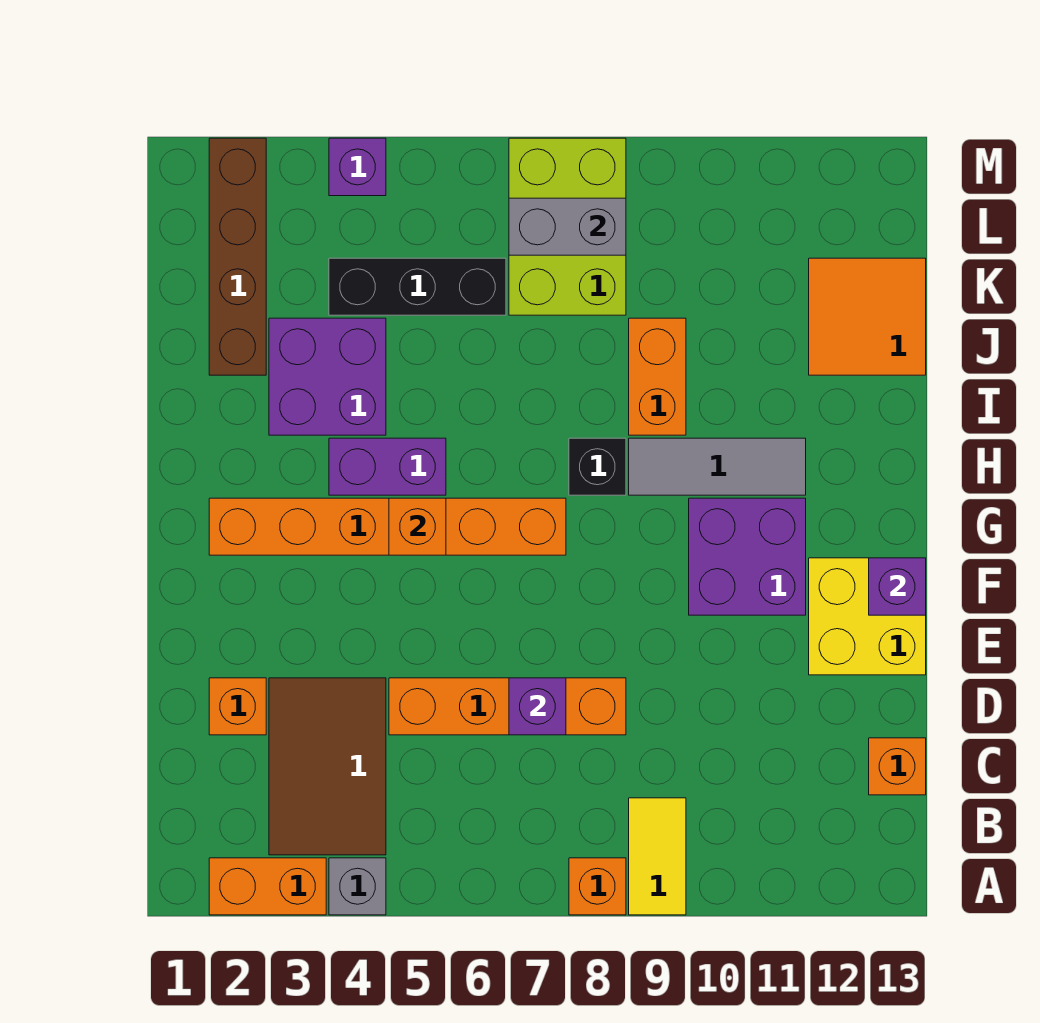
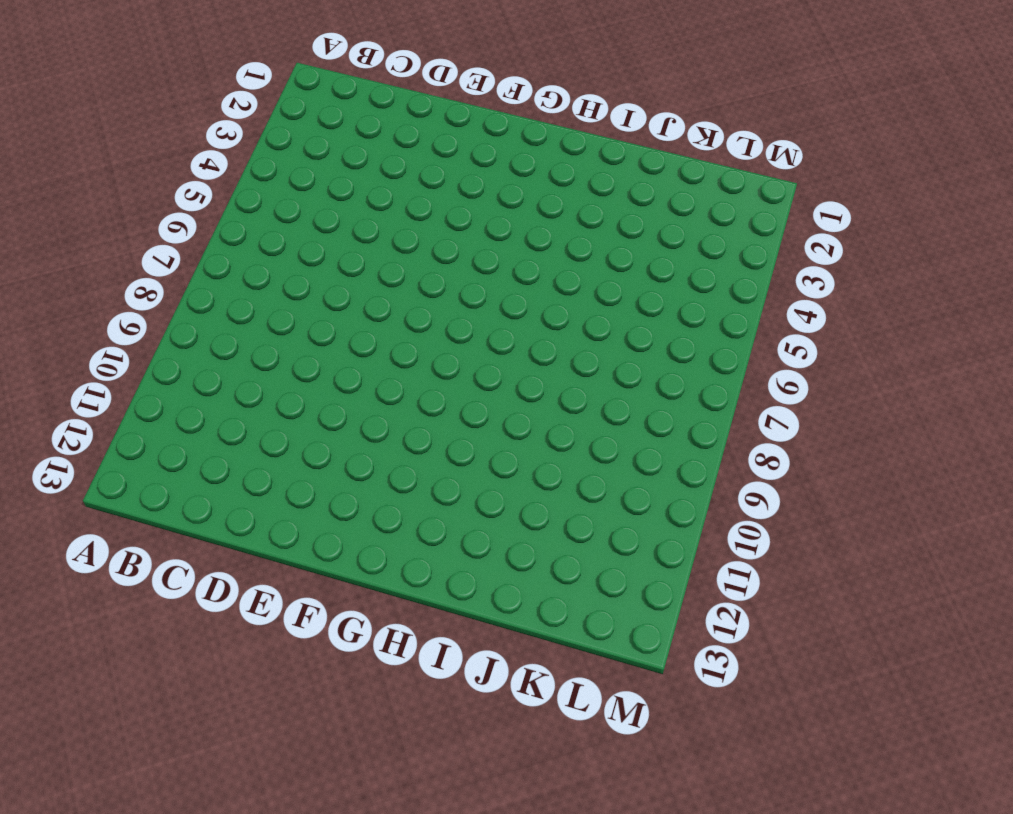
none -> orange 1x2 brick [209,858,326,915]
none -> grey 1x1 brick [329,858,386,915]
none -> orange 1x1 brick [569,858,626,915]

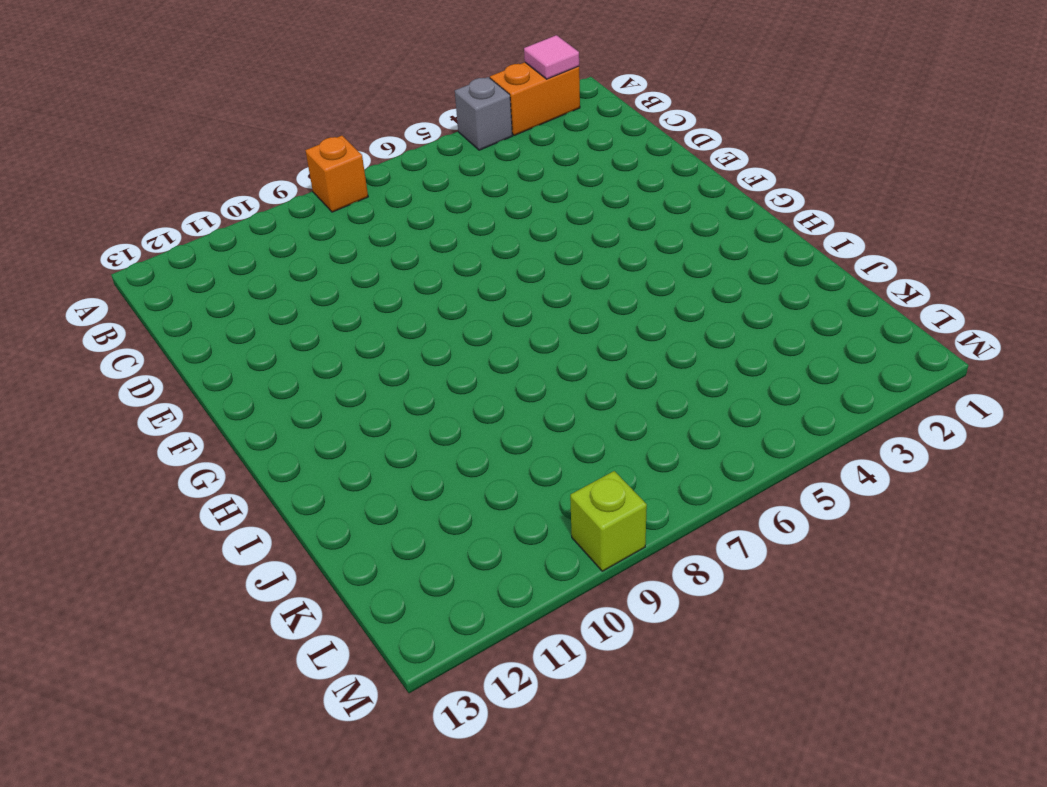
pink 1x1 tile [524,35,579,79] -> none
lime 1x1 brick [570,471,647,571] -> none
none -> yellow 1x2 tile [629,798,686,915]
none -> brown 2x3 tile [269,678,386,855]
none -> orange 1x1 brick [869,738,926,795]

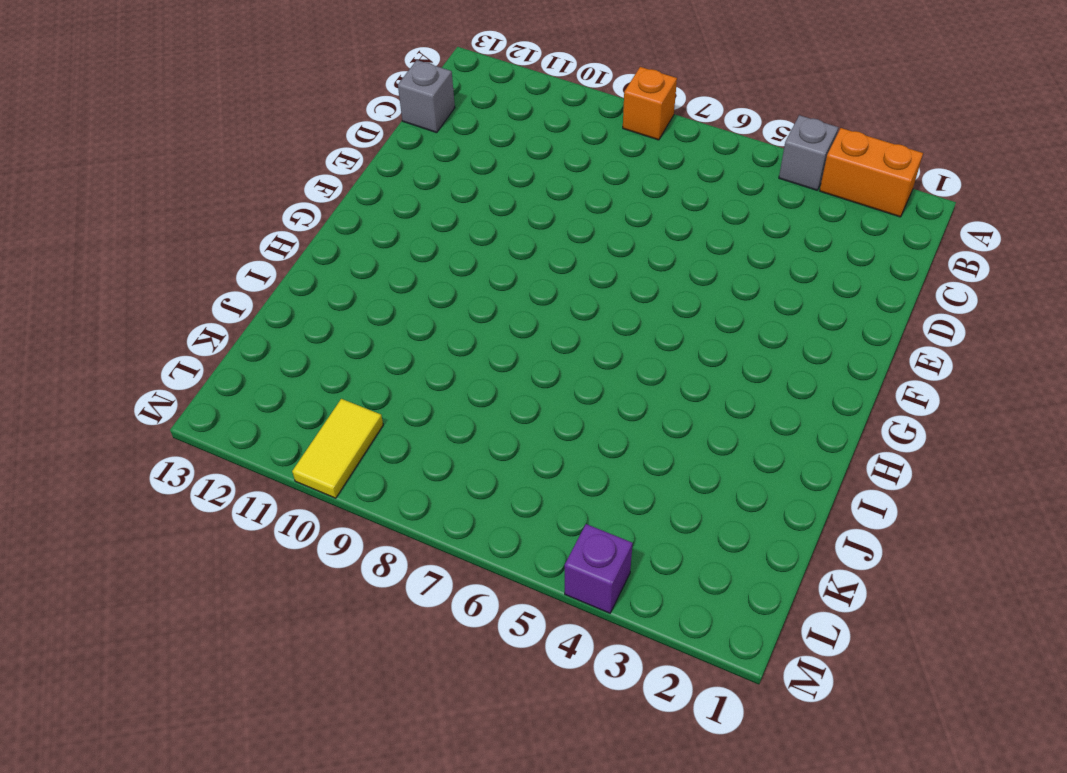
grey 1x1 brick [398,60,455,133] -> orange 1x1 brick [869,738,926,795]
yellow 1x2 tile [292,399,383,498] -> yellow 1x2 tile moved to [629,798,686,915]
none -> brown 2x3 tile [269,678,386,855]
none -> orange 1x1 brick [209,678,266,735]
none -> orange 1x4 brick [389,678,626,735]

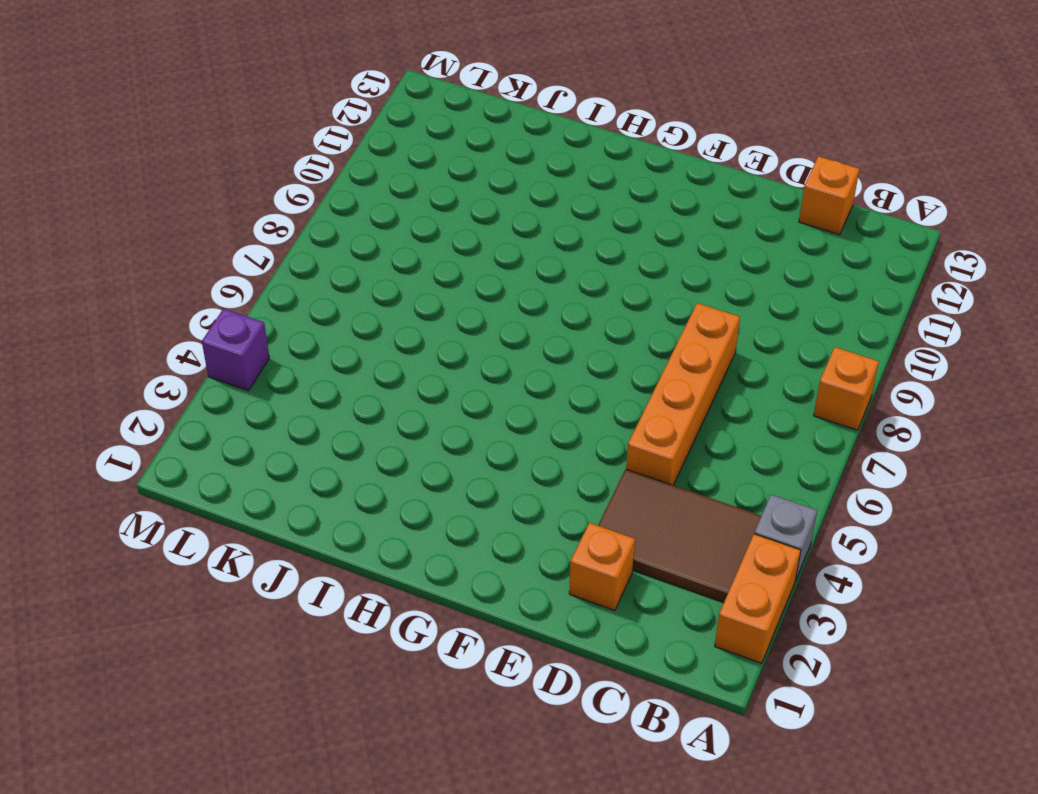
none -> yellow 1x2 tile [629,798,686,915]
none -> yellow 2x2 brick [809,558,926,675]
none -> purple 2x2 brick [689,498,806,615]

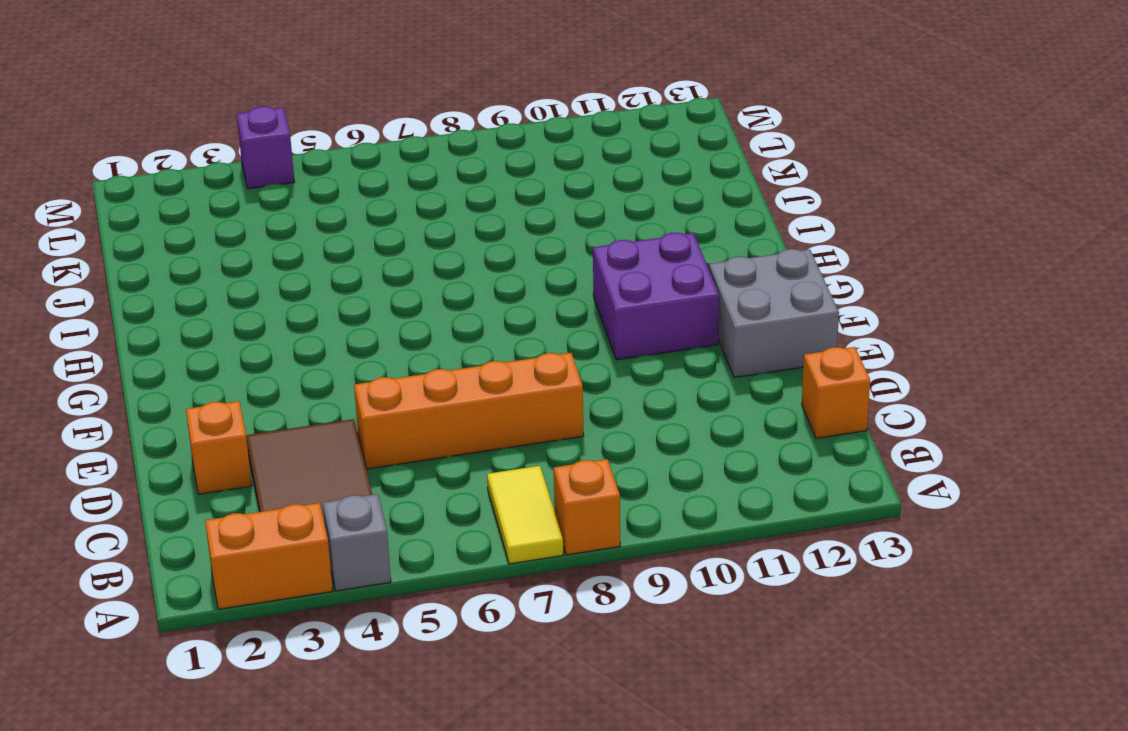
yellow 1x2 tile [487,466,563,564] -> yellow 1x2 tile moved to [629,798,686,915]
grey 2x2 brick [709,249,839,378] -> yellow 2x2 brick [809,558,926,675]
none -> orange 1x6 brick [209,498,566,555]
none -> purple 1x2 brick [329,438,446,495]
none -> black 1x1 brick [569,438,626,495]

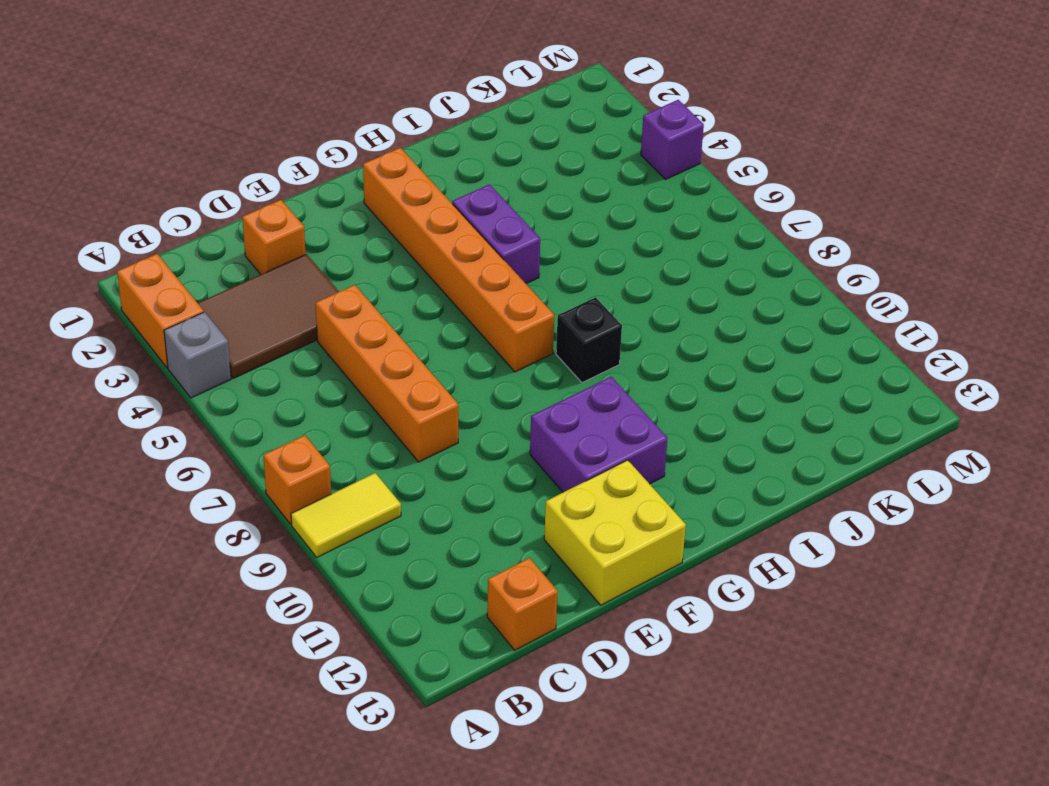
none -> grey 1x3 tile [629,438,806,495]
none -> purple 2x2 brick [269,318,386,435]
none -> orange 1x2 brick [629,318,686,435]

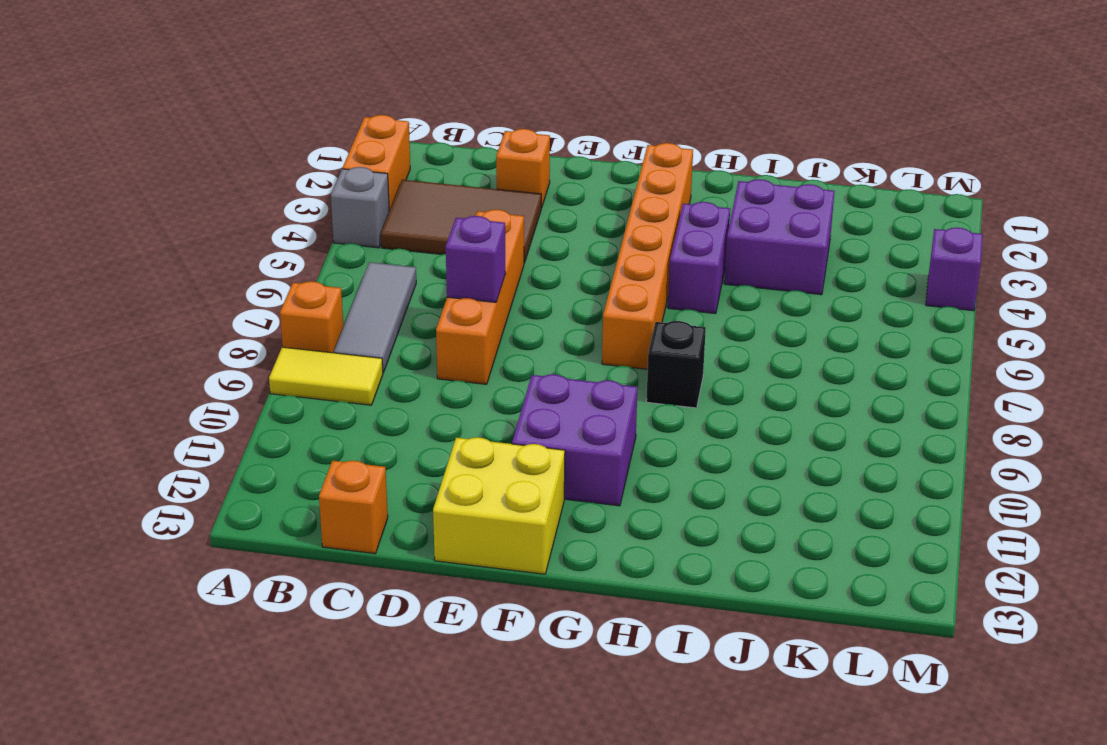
grey 1x3 tile [334,262,416,373] -> grey 1x3 tile moved to [629,438,806,495]
none -> orange 1x2 brick [629,318,686,435]
none -> brown 1x4 brick [209,138,266,375]
none -> orange 2x2 tile [809,258,926,375]

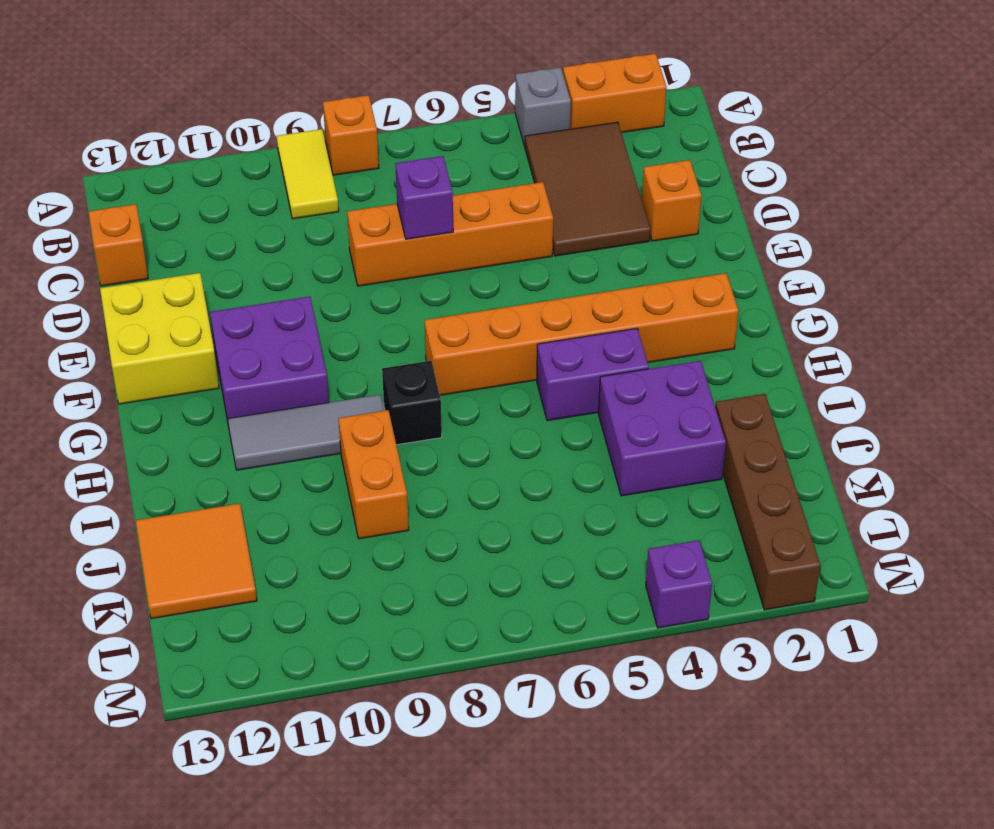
none -> black 1x3 brick [329,258,506,315]
none -> lime 2x3 brick [509,138,626,315]
none -> purple 1x1 brick [869,558,926,615]

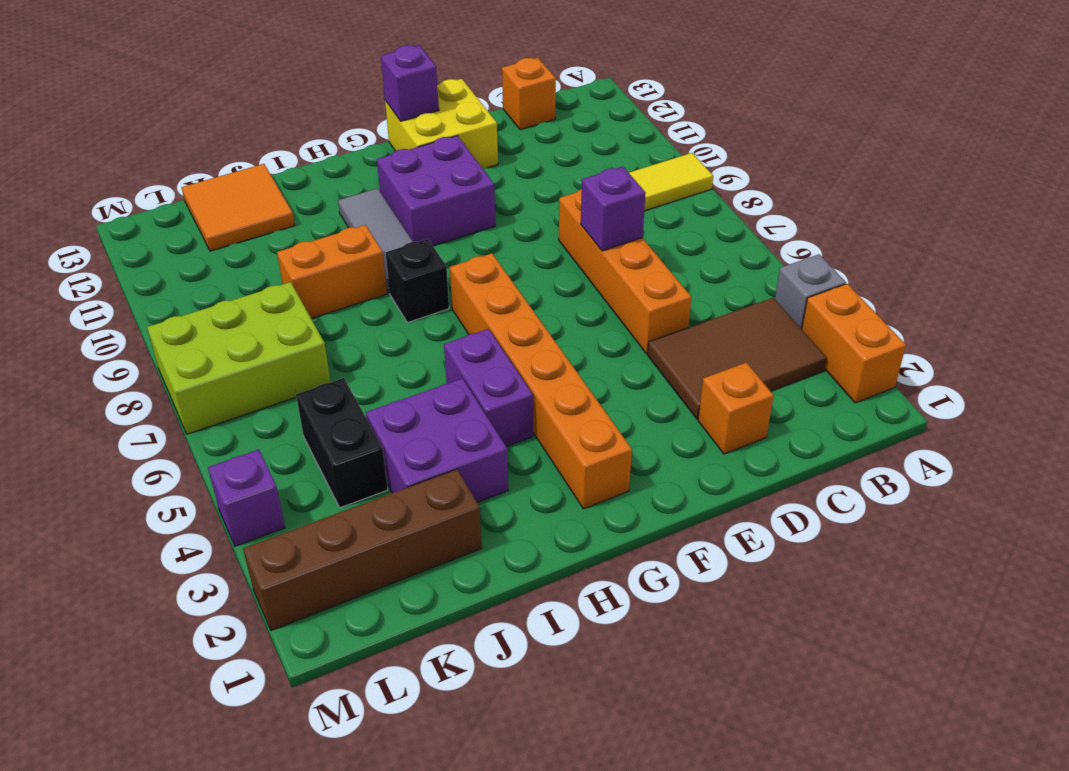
black 1x2 brick [296,378,388,508] -> black 1x3 brick [329,258,506,315]
none -> orange 1x1 brick [569,858,626,915]
none -> orange 1x1 brick [389,498,446,555]
none -> grey 1x2 brick [509,198,626,255]

